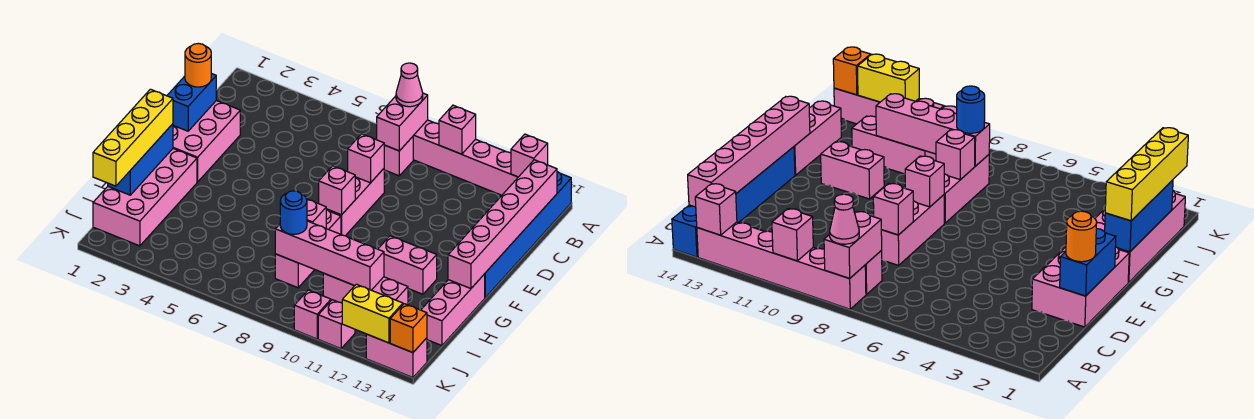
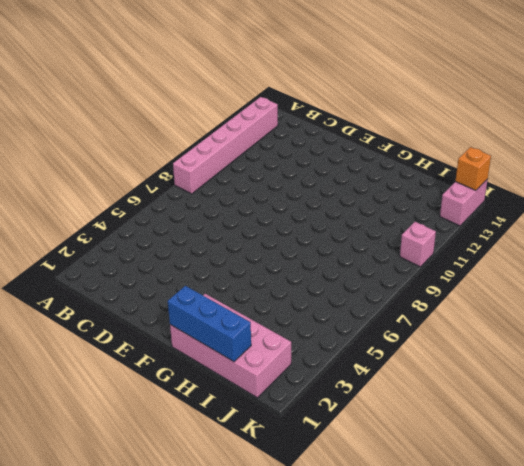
none -> blue 1x6 brick [485,172,571,297]
none -> pink 1x1 brick [384,137,413,176]
none -> pink 2x3 brick [173,101,240,182]

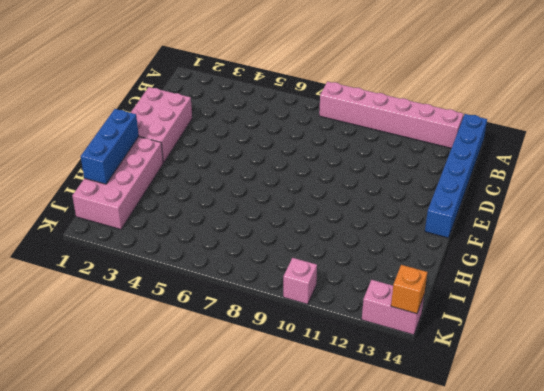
none -> pink 1x1 brick [384,137,413,176]
none -> pink 1x3 brick [326,169,384,236]
none -> pink 1x3 brick [275,210,341,288]

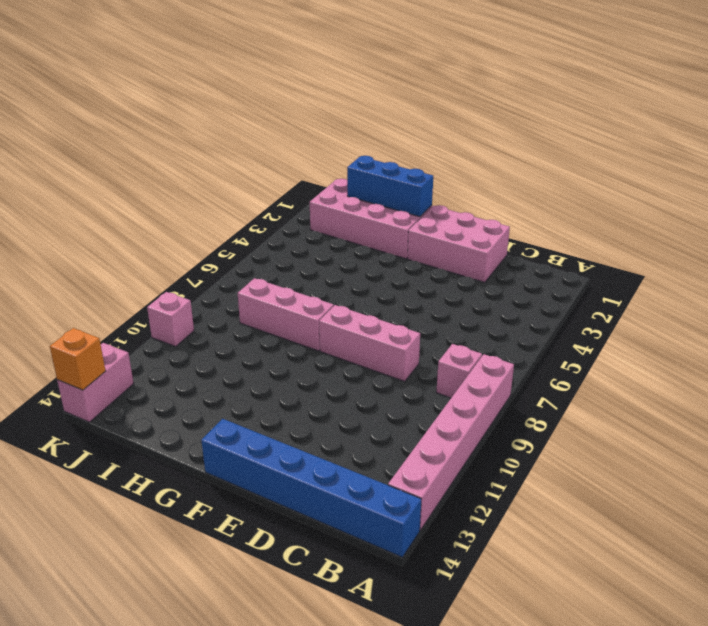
none -> pink 1x2 brick [378,236,437,294]
none -> pink 1x3 brick [421,274,485,346]
none -> pink 1x3 brick [323,273,408,305]

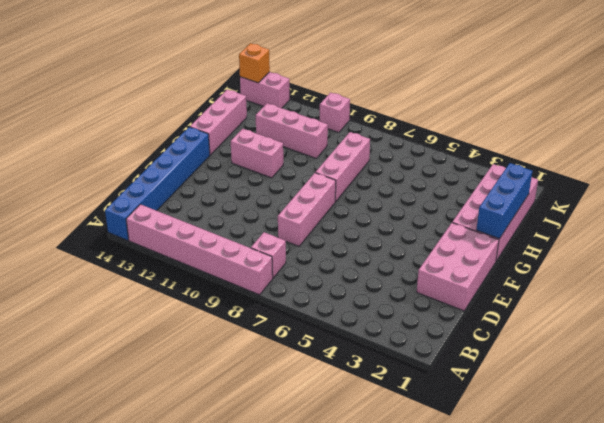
none -> pink 1x1 brick [318,300,355,349]
none -> pink 1x2 brick [377,93,428,151]
none -> pink 1x1 brick [439,105,476,154]

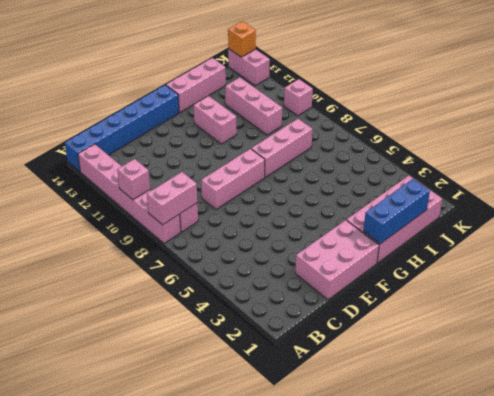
none -> pink 1x1 brick [318,300,355,349]
none -> pink 1x1 brick [511,134,548,177]
none -> pink 1x6 brick [448,160,557,289]

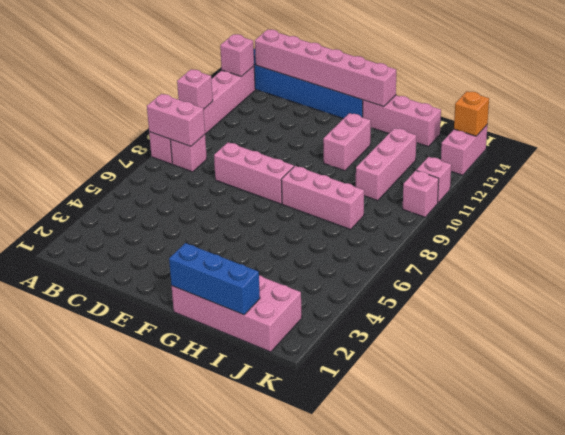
none -> pink 2x3 brick [173,101,240,182]
none -> blue 1x2 brick [167,73,216,131]
none -> pink 1x1 brick [348,134,384,183]

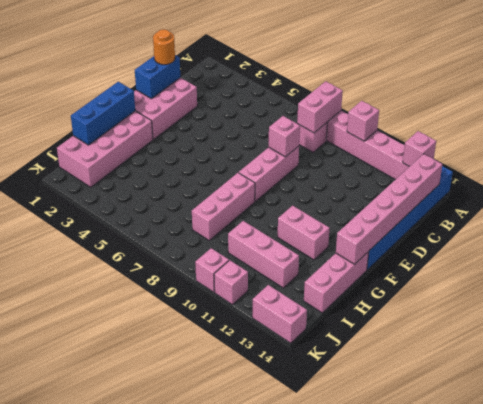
none -> pink 1x1 brick [319,166,355,215]
none -> pink 1x1 brick [307,199,326,228]
none -> pink 1x4 brick [275,221,384,290]

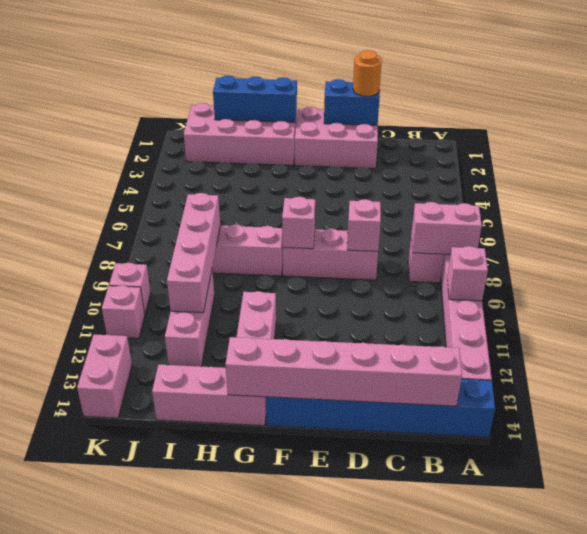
none -> pink 1x1 brick [511,134,548,177]
none -> pink 1x1 brick [307,199,326,228]
none -> yellow 1x2 brick [342,284,403,343]

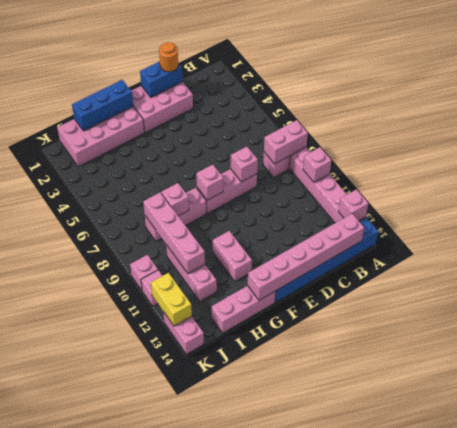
none -> orange 1x1 brick [390,304,427,353]
none -> pink 1x1 cone [396,63,423,107]
none -> yellow 1x4 brick [93,89,173,186]

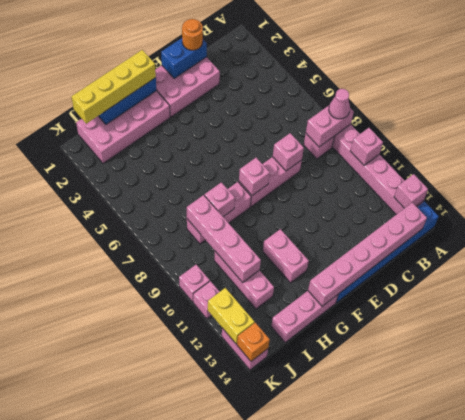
none -> blue 1x1 round brick [280,191,307,234]

